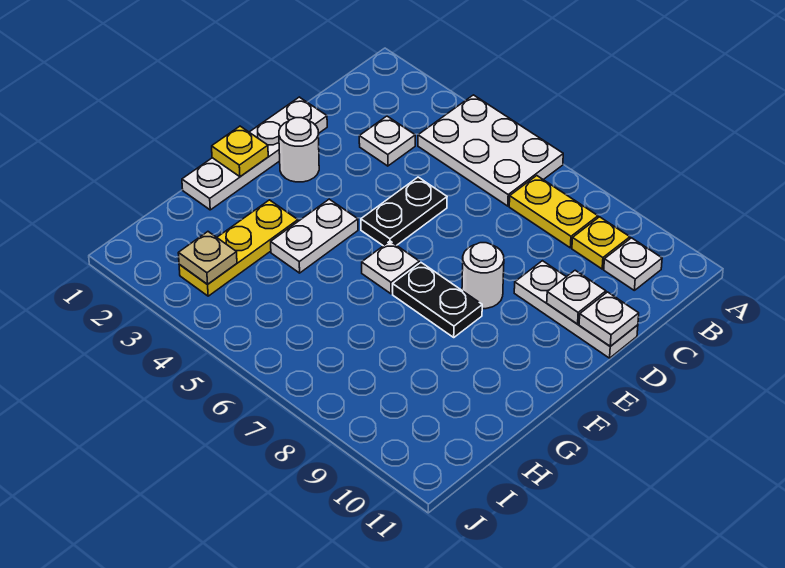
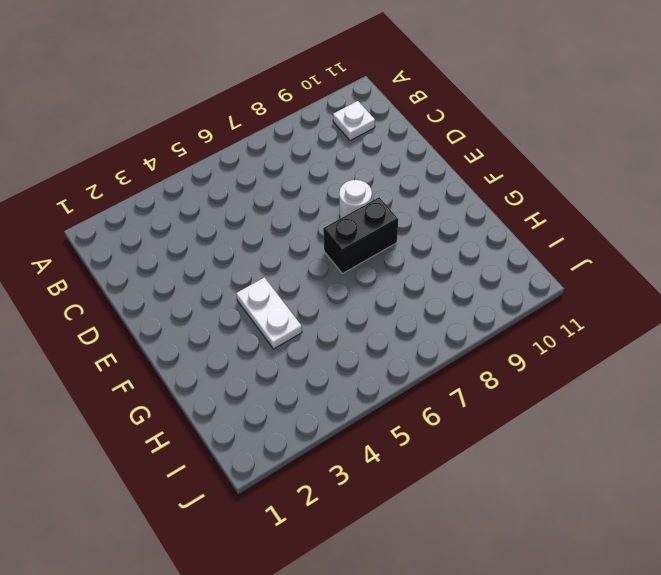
black 1x2 brick [323,197,398,274] -> black 1x2 plate [393,263,482,337]
none -> white 2x3 plate [418,95,563,206]
none -> yellow 1x2 plate [509,176,598,248]
none -> yellow 1x1 plate [572,217,630,269]

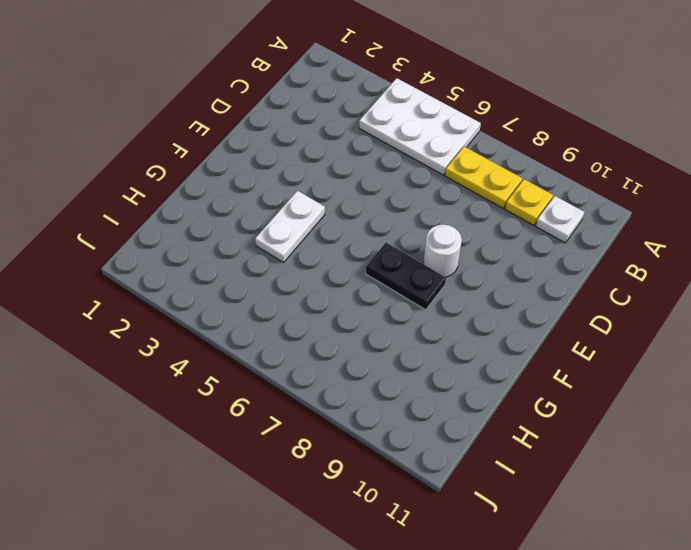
none -> white 1x1 plate [359,116,415,166]
none -> white 1x4 plate [182,97,327,210]
none -> black 1x2 plate [361,177,447,246]

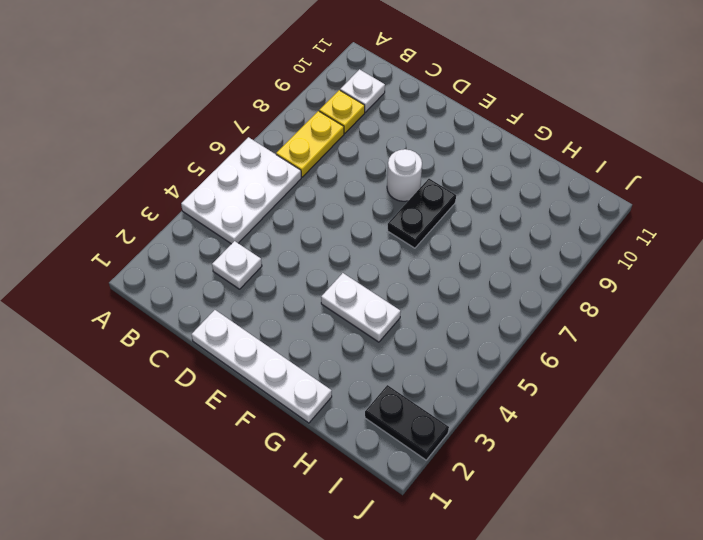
black 1x2 plate [365,385,449,460] -> black 1x2 plate moved to [361,177,447,246]
none -> white 1x3 plate [514,261,638,358]
none -> white 1x1 round brick [279,118,319,182]
none -> white 1x1 plate [362,241,419,294]

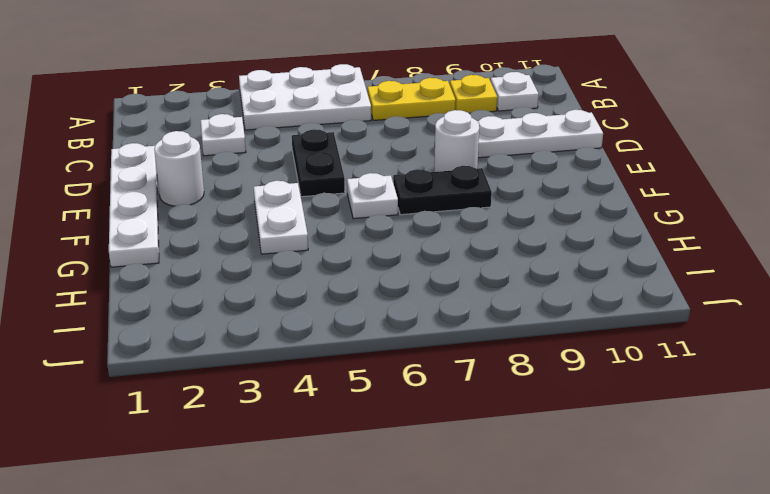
none -> yellow 1x3 plate [179,200,298,296]
none -> white 1x1 plate [547,270,606,324]
none -> white 1x1 plate [579,292,639,346]

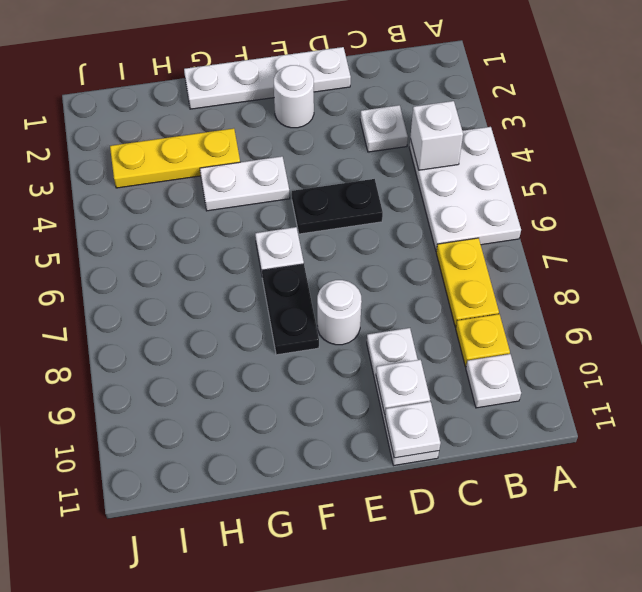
white 1x1 brick [410,101,463,170] -> none
none -> yellow 1x1 plate [212,126,268,177]
none -> tan 1x1 plate [178,232,237,284]

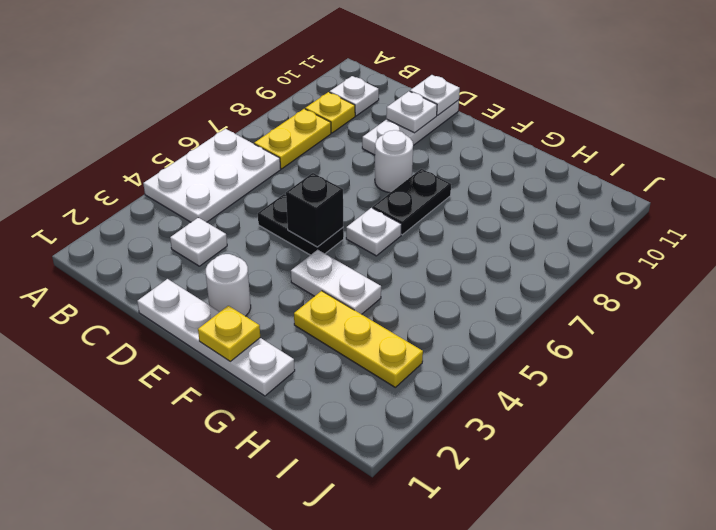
black 1x1 brick [286,173,343,247] -> none
none -> tan 1x1 plate [178,232,237,284]

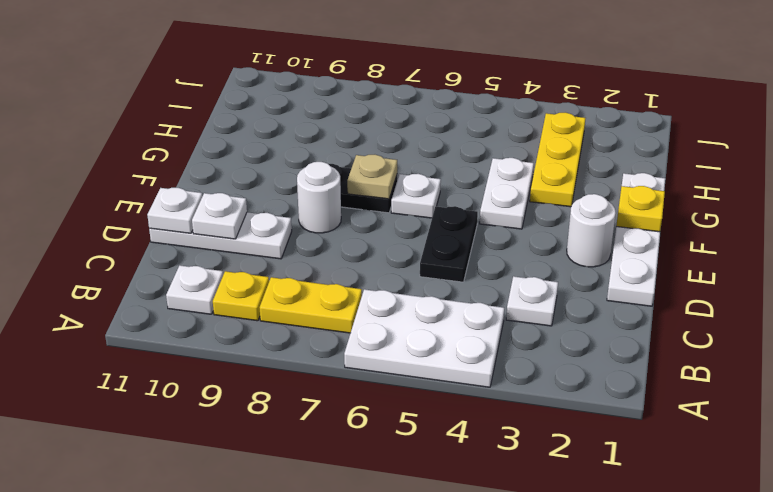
tan 1x1 plate [347,155,397,199] -> tan 1x1 plate moved to [178,232,237,284]

